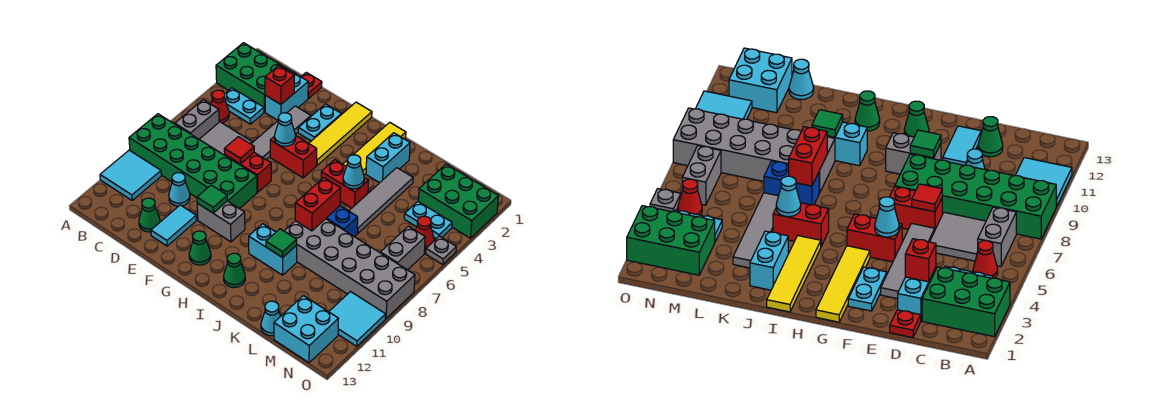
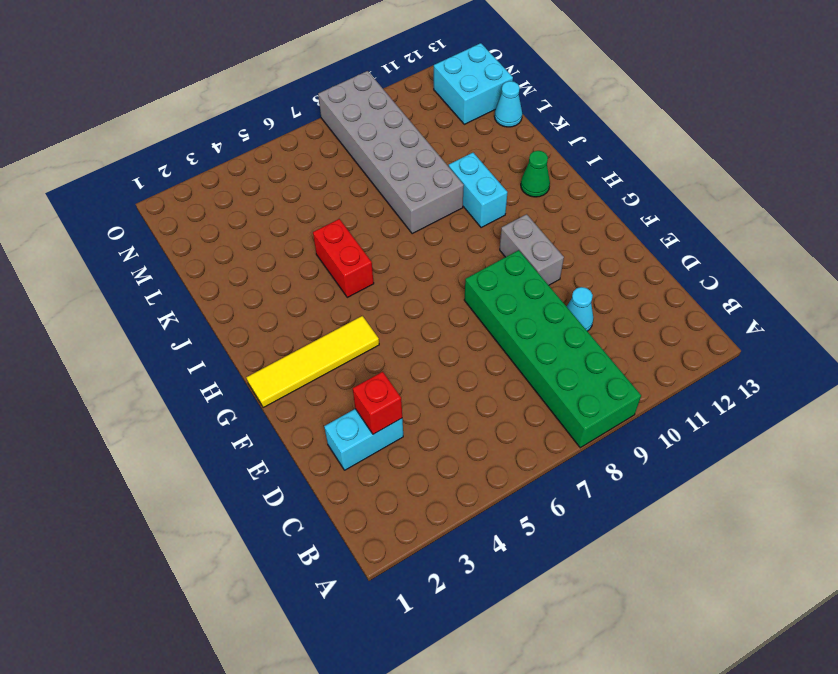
none -> green 2x3 brick [216,43,292,112]
none -> cyan 2x2 tile [100,150,161,200]
none -> cyan 1x2 plate [225,88,264,124]
none -> red 1x1 cone [211,90,229,123]

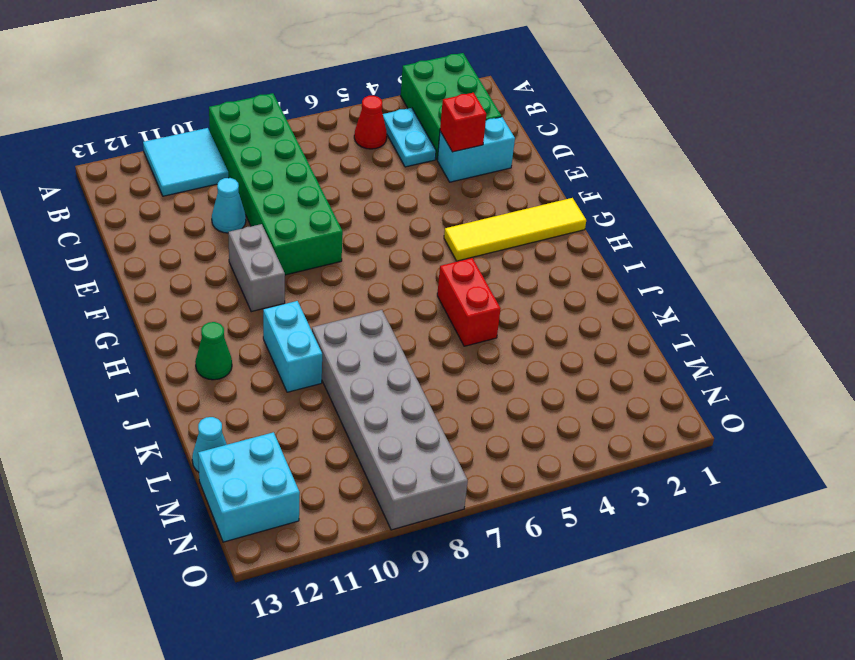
none -> grey 1x2 brick [175,100,219,139]
none -> grey 2x2 tile [199,122,252,155]
none -> red 1x1 plate [301,72,322,98]
none -> green 1x1 cone [139,198,160,232]

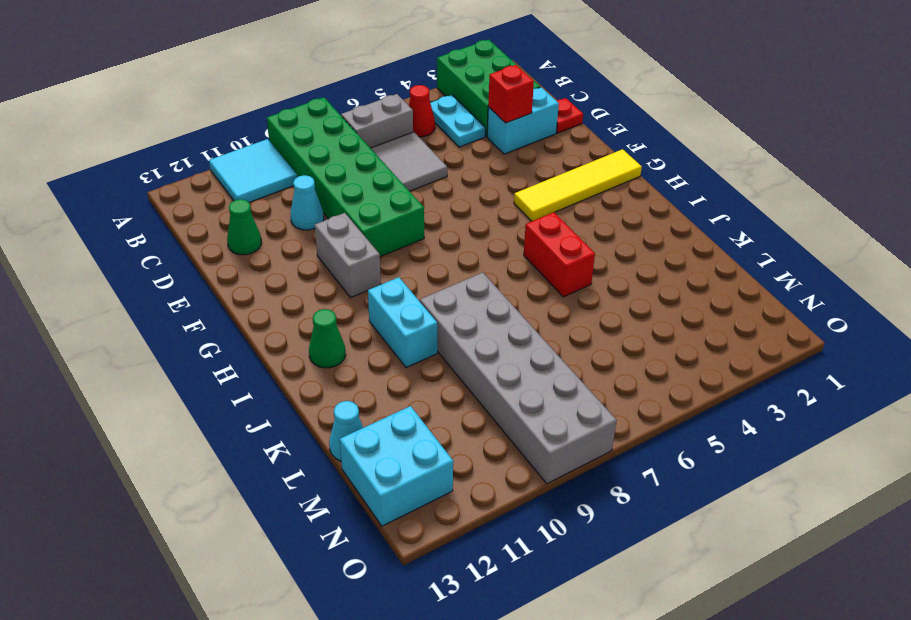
none -> grey 1x4 tile [251,106,311,160]
none -> red 1x2 brick [225,153,271,192]
none -> cyan 1x2 tile [151,205,196,246]
none -> cyan 1x2 plate [298,104,341,141]

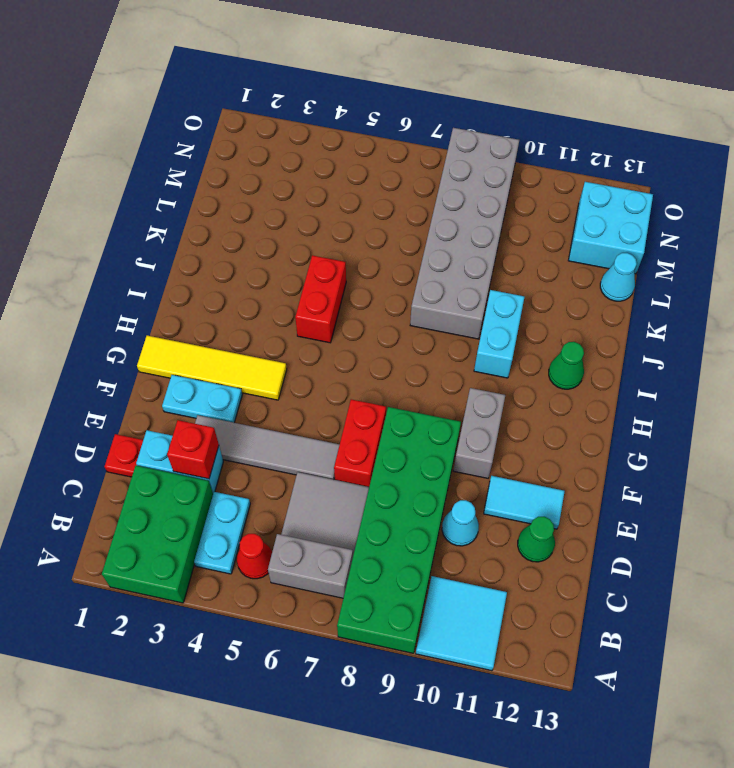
none -> red 1x2 brick [270,135,317,178]
none -> green 1x1 cone [189,231,211,265]
none -> yellow 1x4 tile [343,122,406,175]
none -> cyan 1x2 brick [366,133,410,183]

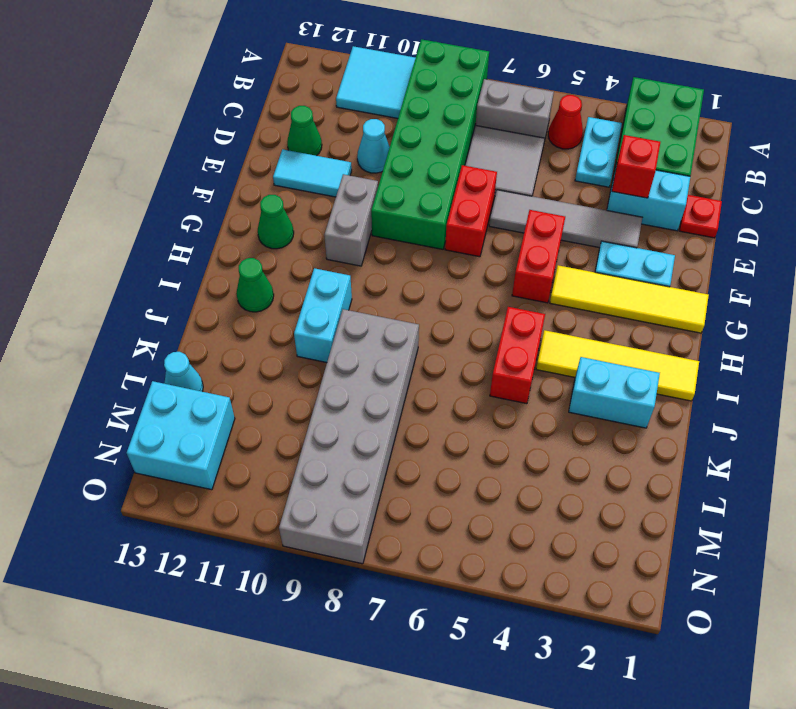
none -> blue 1x2 brick [326,206,358,237]
none -> grey 1x4 tile [349,168,413,234]
none -> green 2x3 brick [418,164,498,238]
none -> cyan 1x2 plate [404,202,452,239]

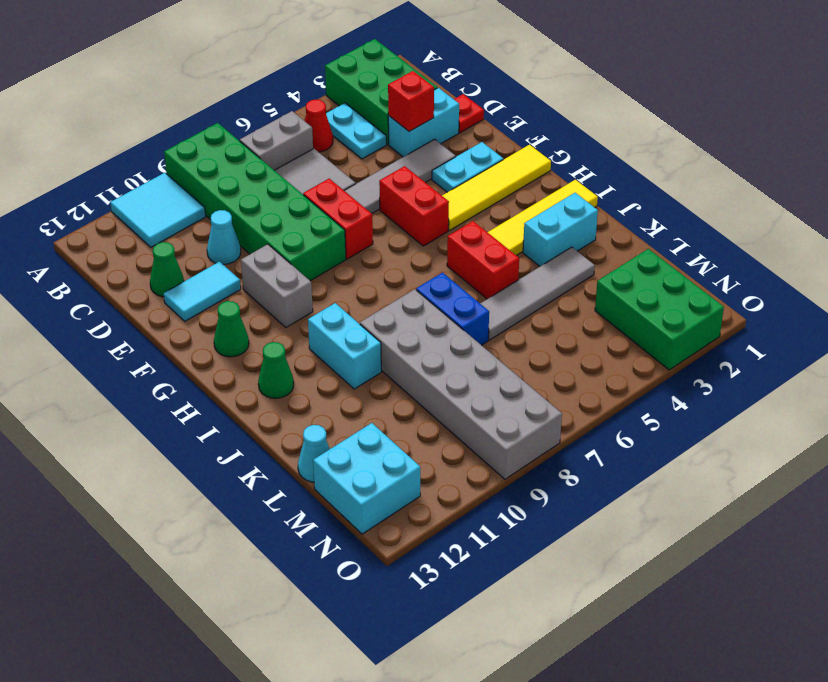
none -> cyan 1x2 plate [404,202,452,239]
none -> red 1x1 cone [415,216,434,250]
none -> grey 1x2 brick [380,226,425,270]
none -> cyan 2x2 tile [329,292,386,346]

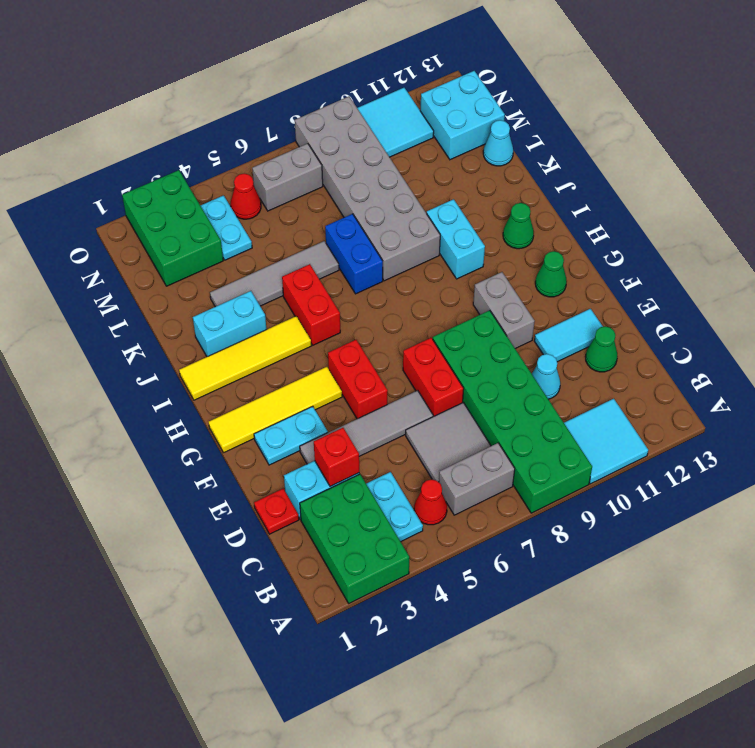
none -> grey 1x1 plate [426,236,456,265]
none -> red 1x1 tile [224,137,254,164]
none -> cyan 1x1 cone [275,113,296,146]
none -> green 1x1 tile [197,185,227,213]

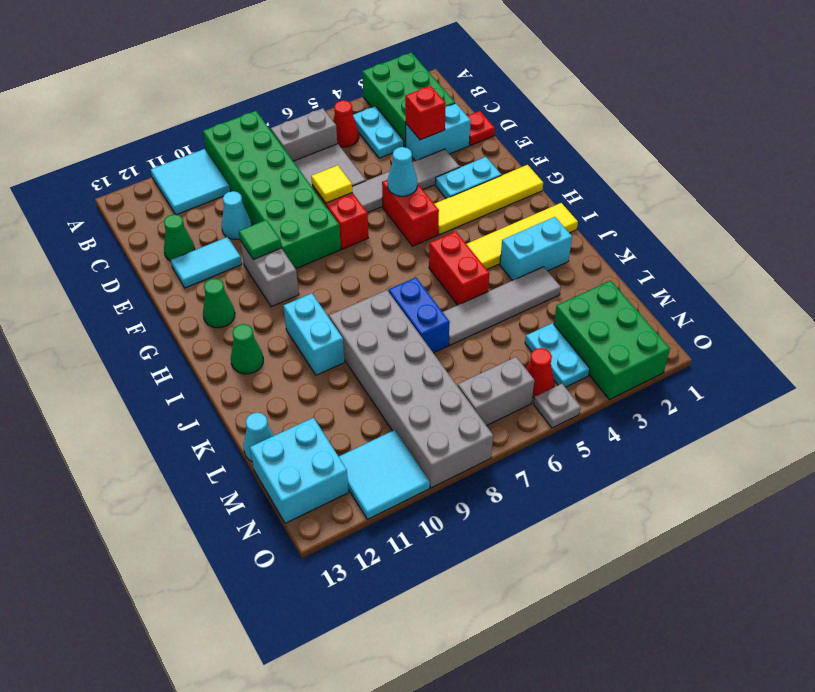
yellow 1x1 tile [311,165,352,203] -> red 1x1 tile [224,137,254,164]
none -> cyan 1x1 cone [343,155,364,189]
none -> red 1x2 brick [295,178,341,231]
none -> green 1x1 tile [266,229,297,258]

